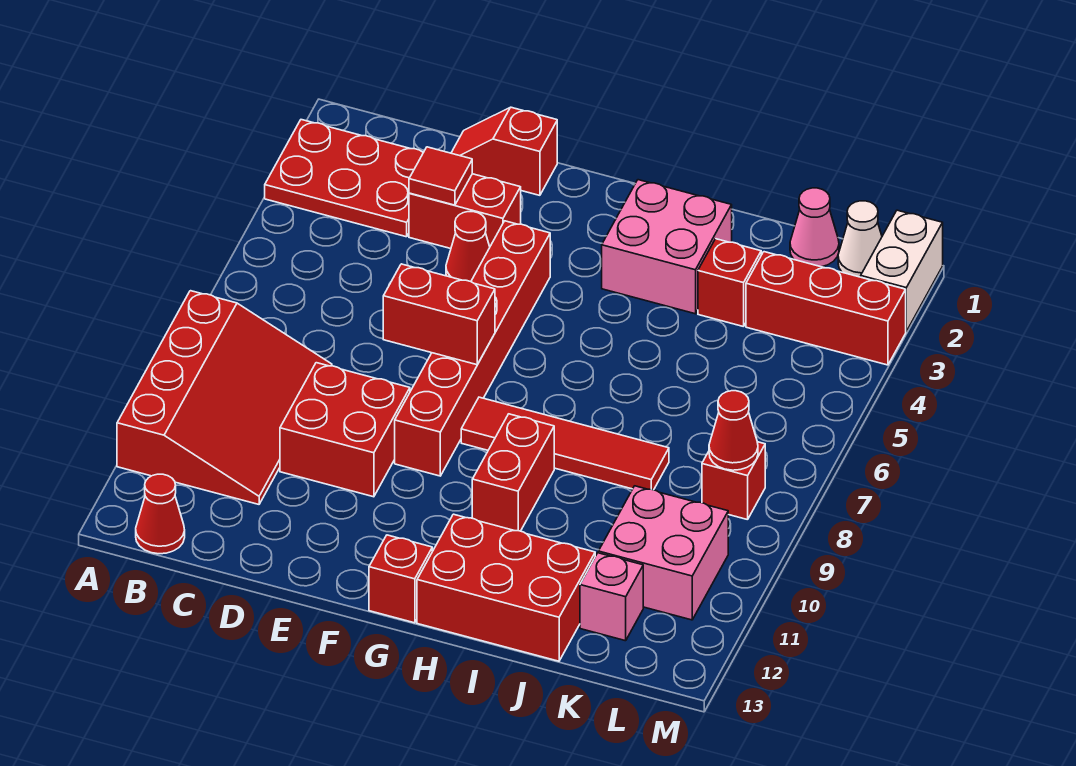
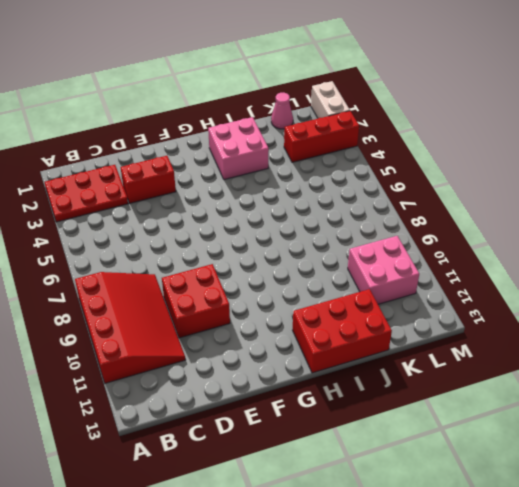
none -> red 1x1 cone [136,474,185,554]
none -> red 1x2 slope [451,107,557,195]
none -> red 1x1 cone [446,212,490,282]

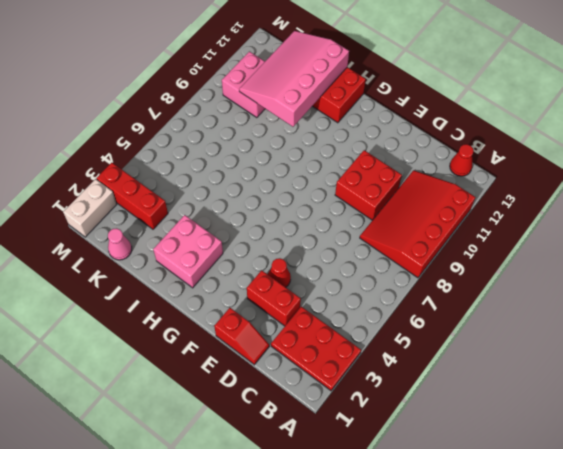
pink 3x4 slope [239,31,349,127] -> none
none -> red 1x6 brick [395,221,550,476]
none -> red 1x4 tile [461,397,669,490]
none -> red 1x1 brick [369,535,432,623]

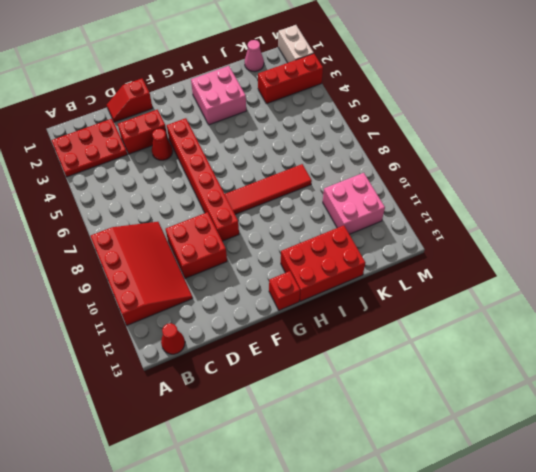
none -> red 1x2 brick [472,414,554,531]
none -> red 1x1 brick [698,239,761,327]
none -> pink 1x1 brick [580,553,643,641]

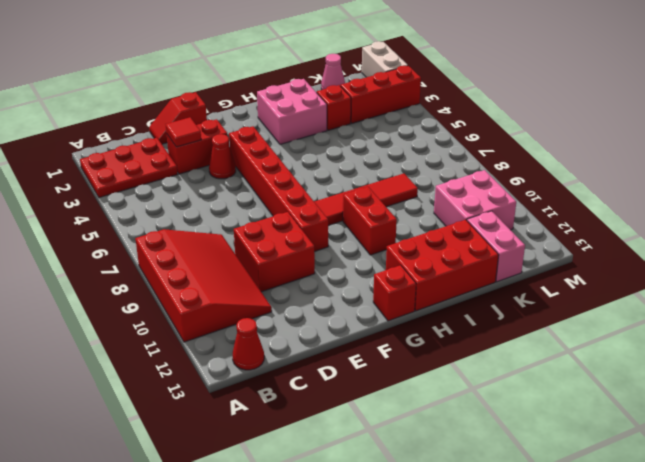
pink 1x2 brick [467,211,525,282] -> pink 1x1 brick [580,553,643,641]
none -> white 1x1 cone [838,201,882,277]
none -> red 1x1 brick [702,442,765,520]
none -> red 1x2 brick [383,264,495,365]

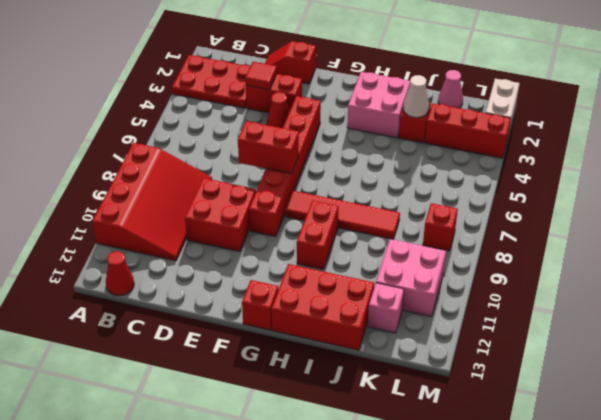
white 1x1 cone [403,75,429,118] -> white 1x1 cone moved to [838,201,882,277]
none -> red 1x1 cone [709,391,758,470]

